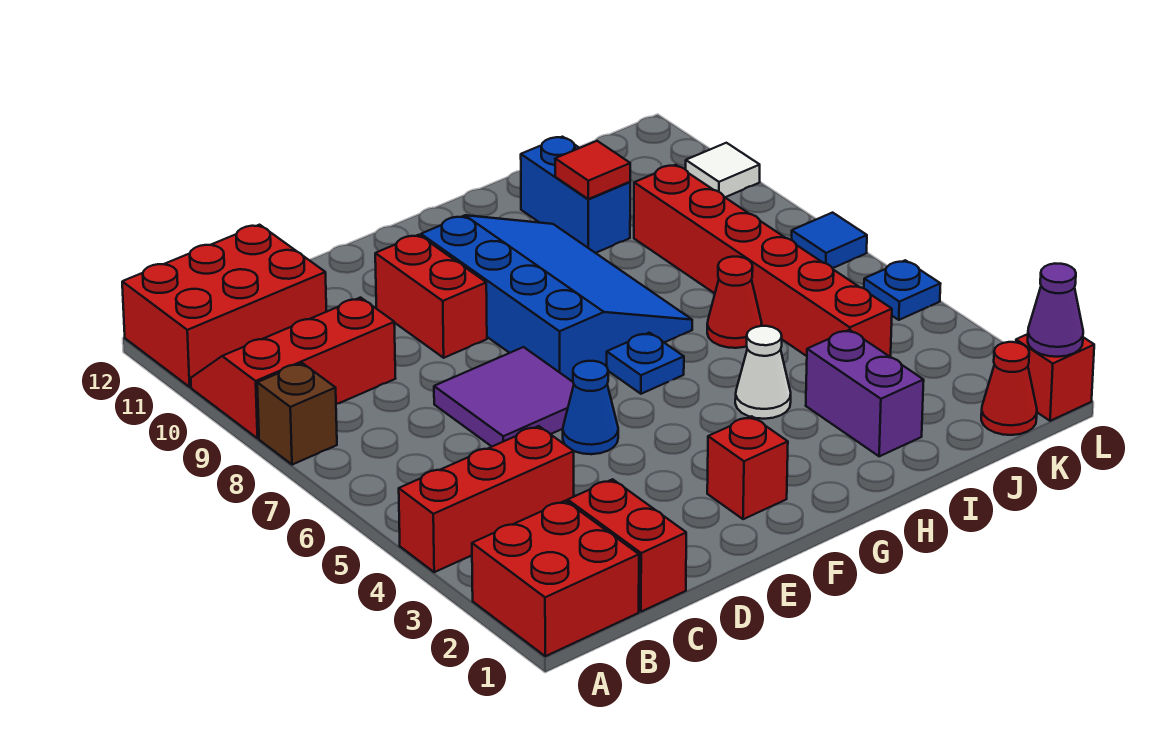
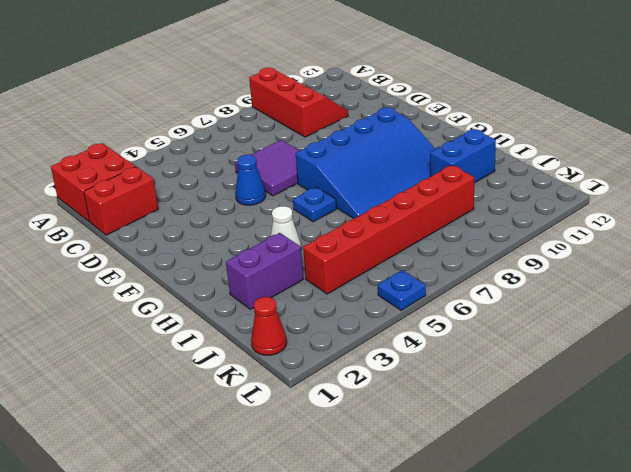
none -> red 1x3 brick [399,426,574,572]
none -> brown 1x1 brick [257,363,337,465]
none -> red 2x3 brick [122,225,326,387]

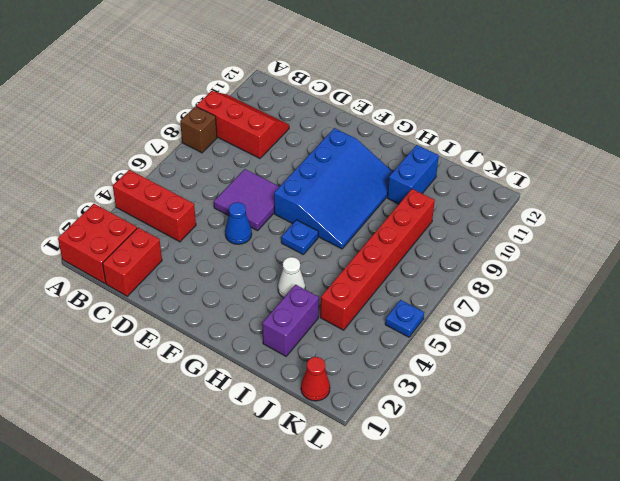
none -> red 2x3 brick [122,225,326,387]
none -> red 1x2 brick [375,235,487,358]
none -> red 1x1 brick [707,416,788,519]

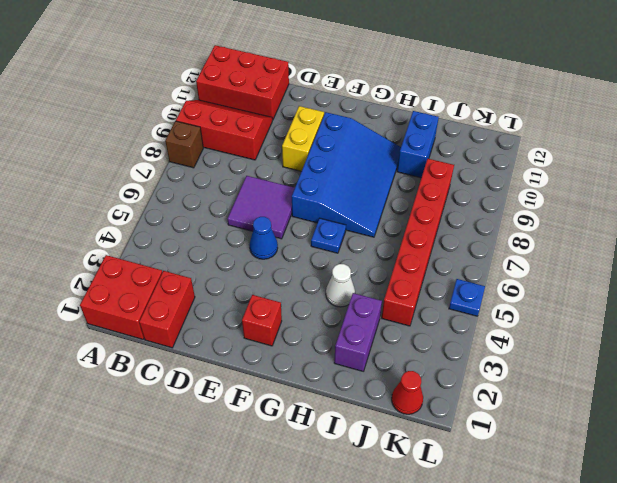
yellow 1x2 brick [282,106,324,171] -> red 1x2 brick [375,235,487,358]
none -> red 1x3 brick [399,426,574,572]
none -> red 1x1 cone [707,257,762,348]
none -> red 1x1 brick [1016,334,1094,421]

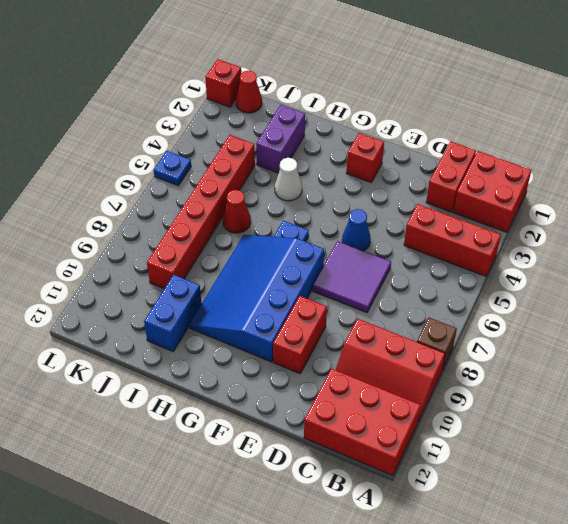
none -> blue 1x1 tile [792,213,867,268]
none -> white 1x1 tile [686,143,760,197]
none -> red 1x1 tile [555,141,630,199]

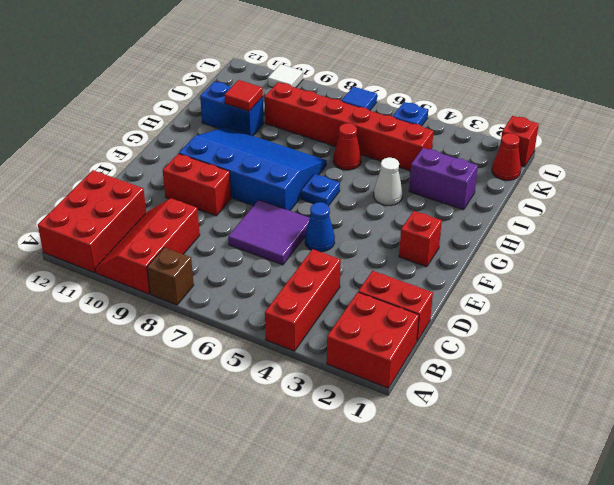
none -> purple 1x1 cone [1028,264,1083,357]

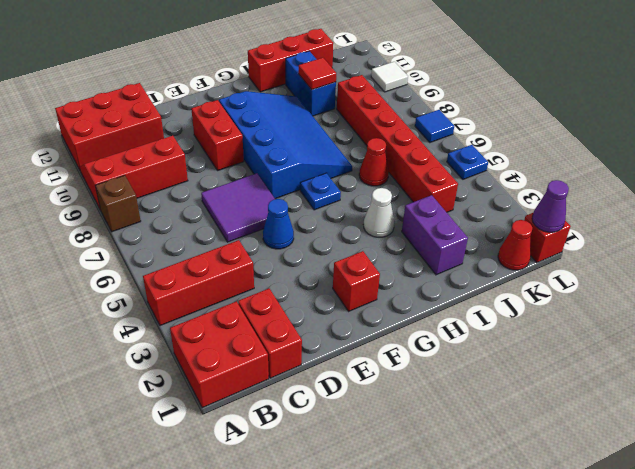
red 1x3 brick [248,29,333,92] -> none

